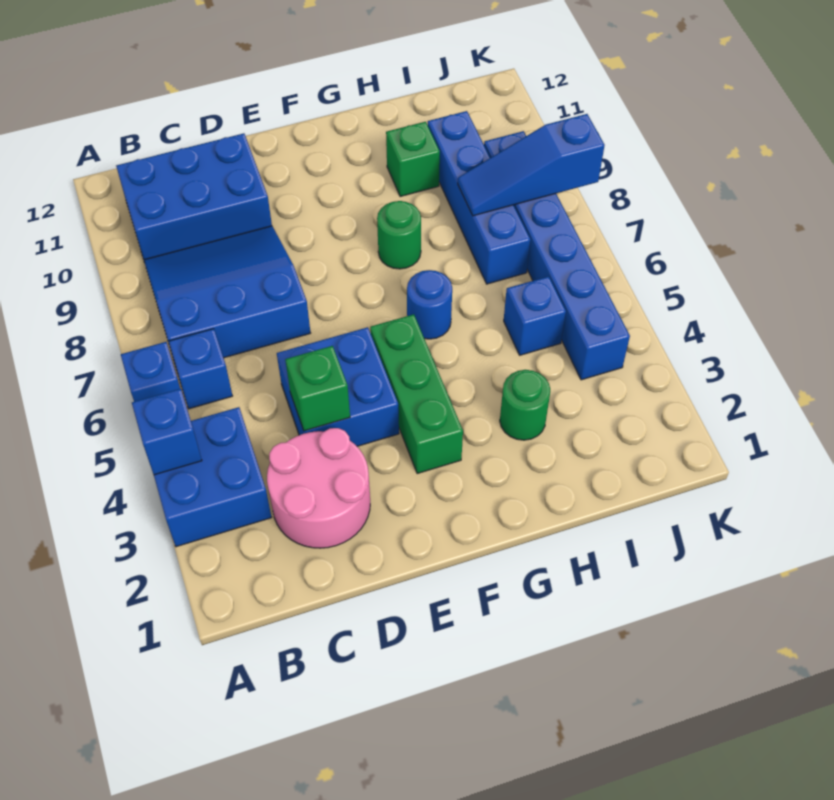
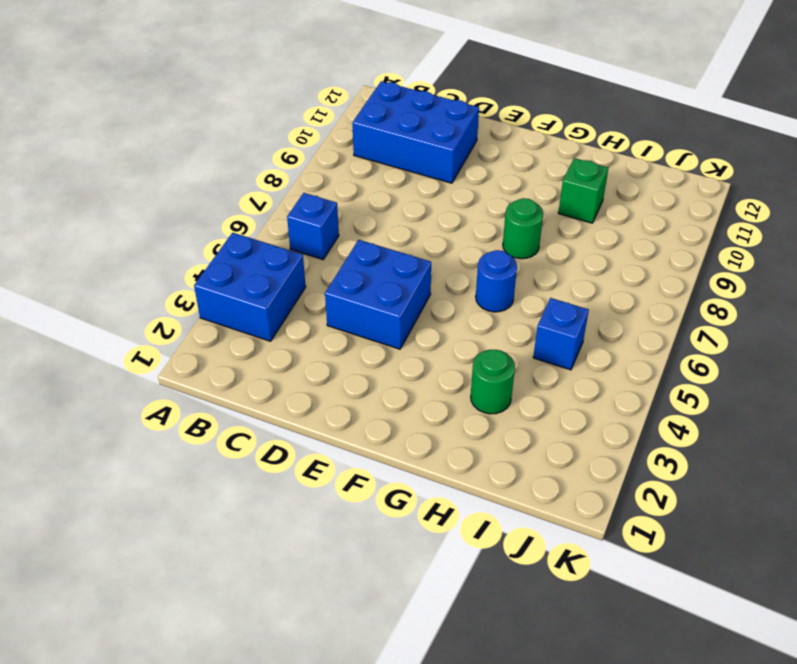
none -> blue 1x1 brick [121,342,180,402]
none -> blue 3x3 slope [144,226,310,358]
none -> pink 2x2 round brick [267,428,370,548]

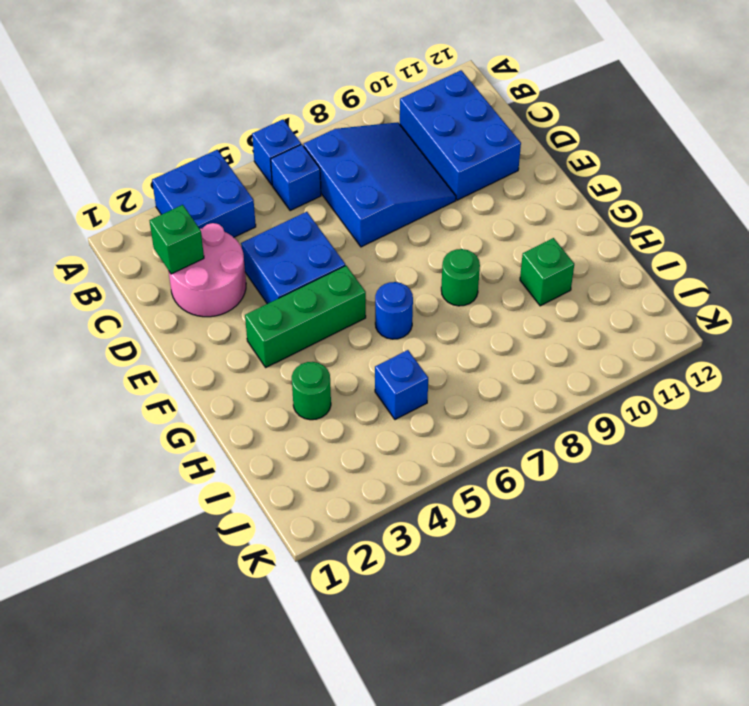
green 1x1 brick [150,205,204,274] -> green 1x1 brick moved to [285,346,350,431]
none -> blue 1x4 brick [428,111,530,284]
none -> blue 1x6 brick [484,131,630,380]
none -> blue 1x1 brick [132,389,202,475]

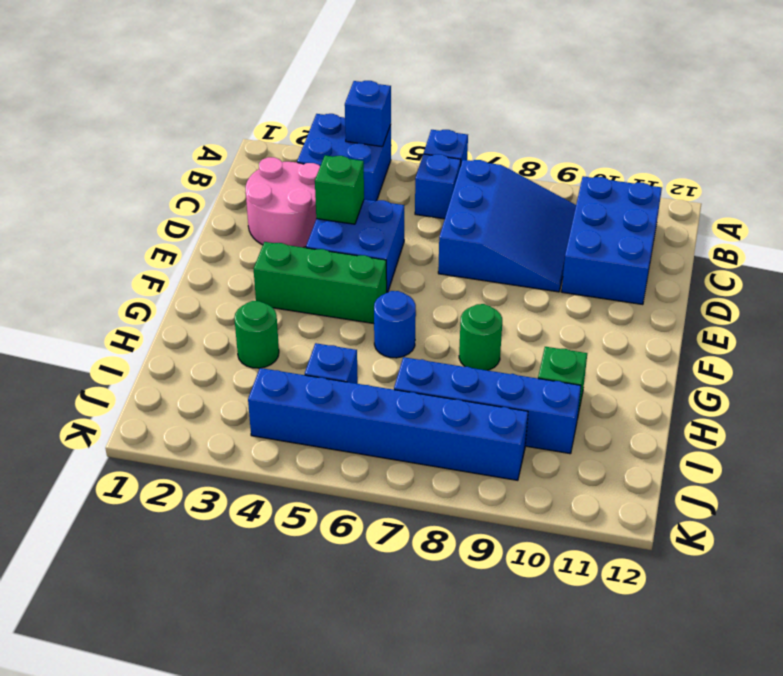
none -> blue 1x3 slope [458,114,605,216]

